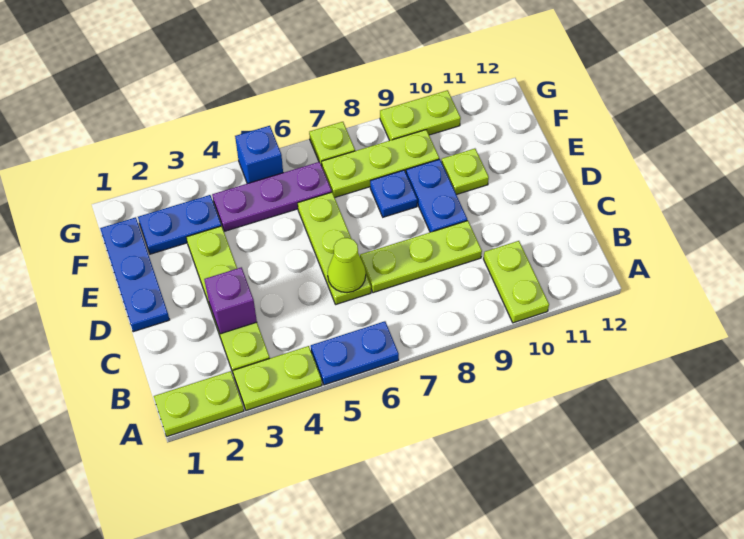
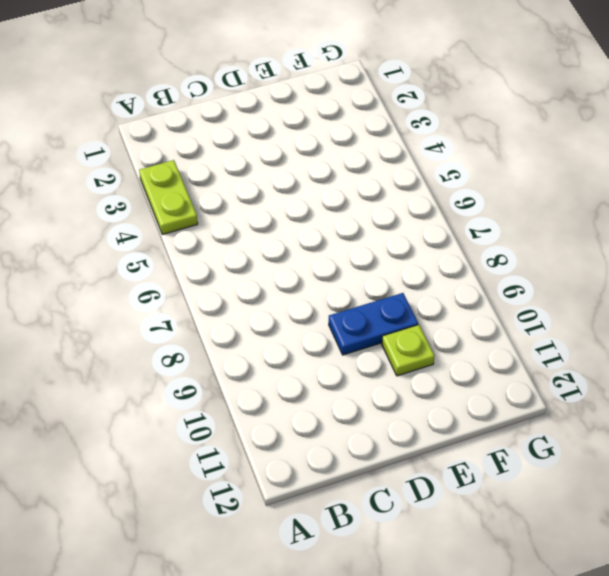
none -> lime 1x2 plate [154,371,244,436]
none -> blue 1x2 plate [311,321,399,385]
none -> lime 1x2 plate [484,241,549,323]

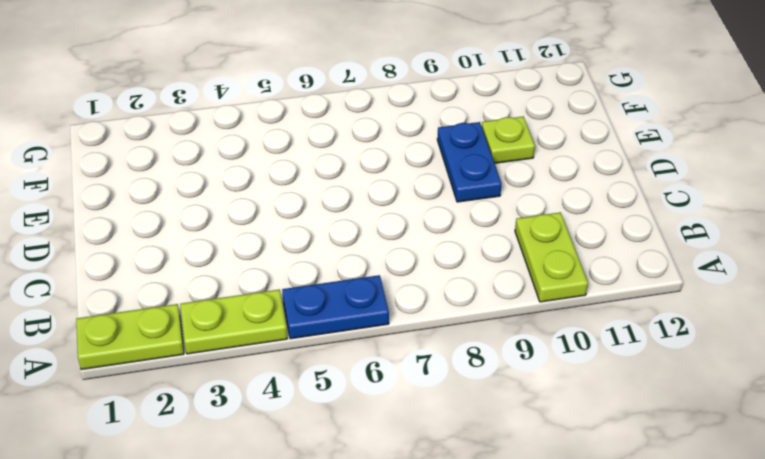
none -> lime 1x4 plate [186,226,270,375]
none -> lime 1x3 plate [298,192,371,304]
none -> lime 1x3 plate [360,221,482,293]

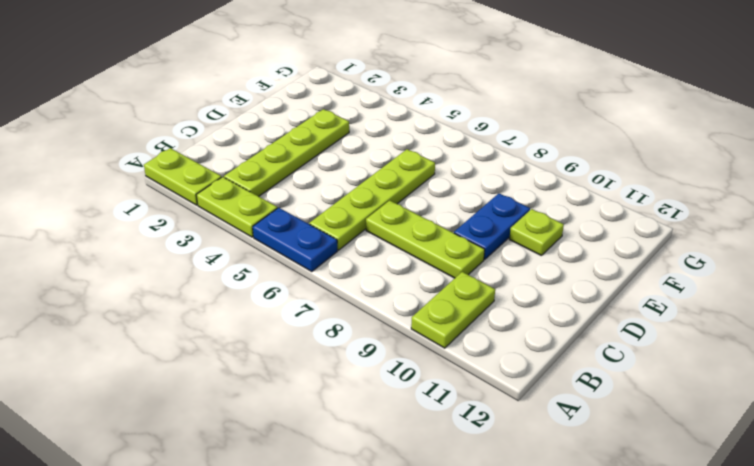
lime 1x4 plate [309,149,435,250] -> lime 1x3 plate [298,192,371,304]
none -> blue 1x3 plate [100,217,170,332]
none -> blue 1x1 plate [370,170,417,217]
none -> blue 1x2 plate [138,195,221,254]

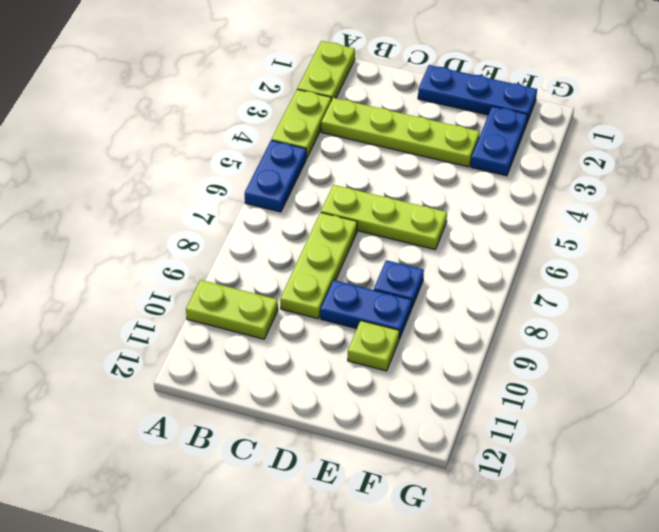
none -> purple 1x3 plate [212,162,332,231]
none -> lime 1x3 plate [322,130,439,197]
none -> blue 1x1 brick [235,126,283,184]

